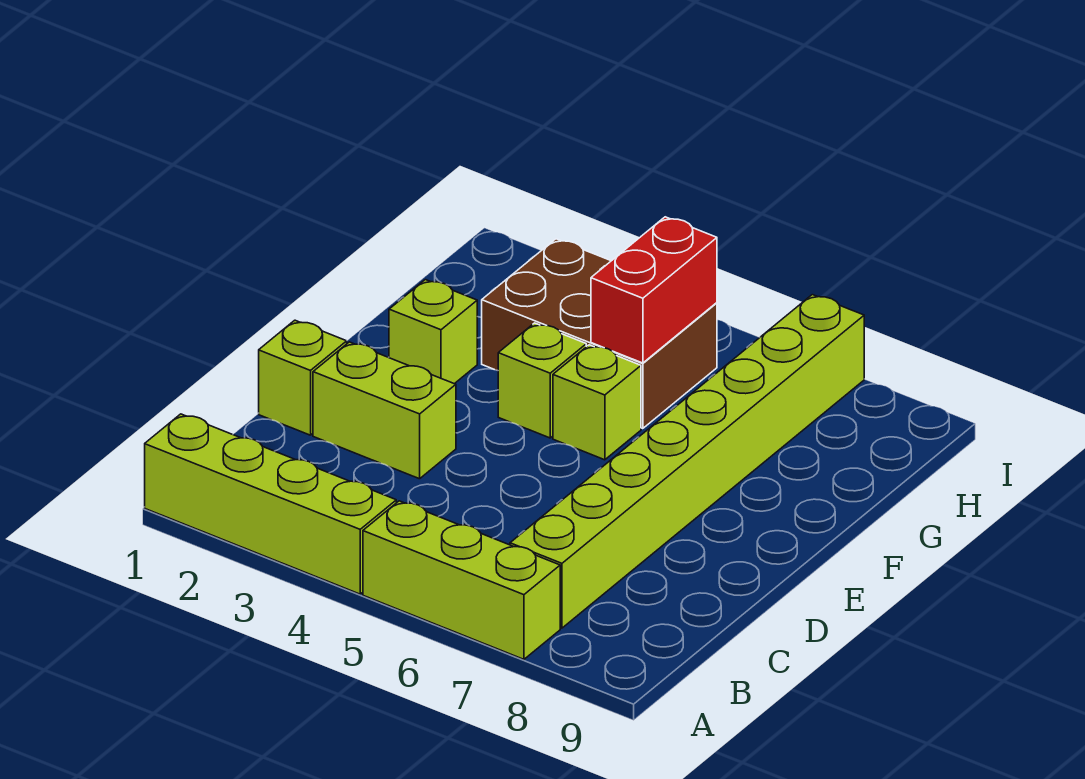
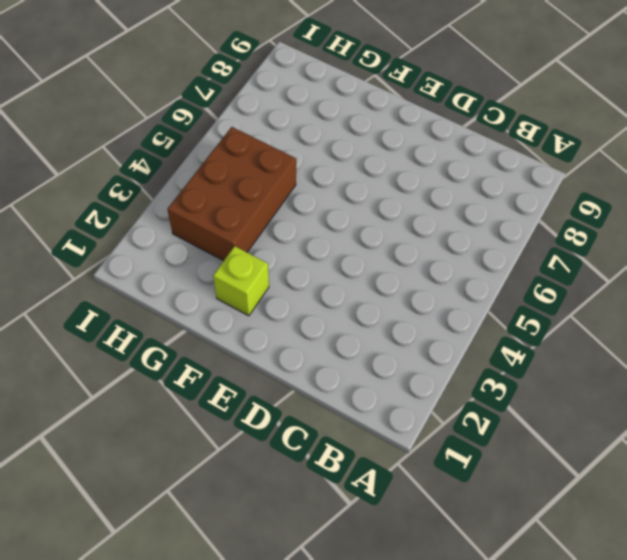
none -> lime 1x4 brick [145,414,396,594]
none -> lime 1x3 brick [363,501,560,659]

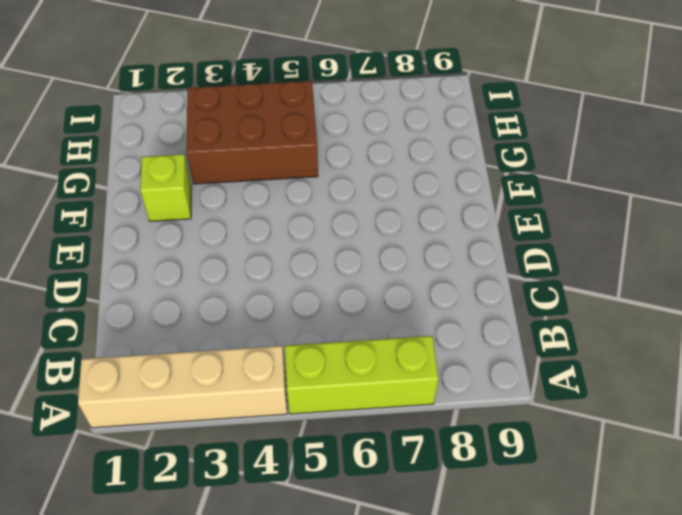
tan 1x4 brick [78,346,287,428] -> lime 1x4 brick [145,414,396,594]
none -> lime 1x8 brick [510,295,864,628]
none -> lime 1x1 brick [259,320,347,435]

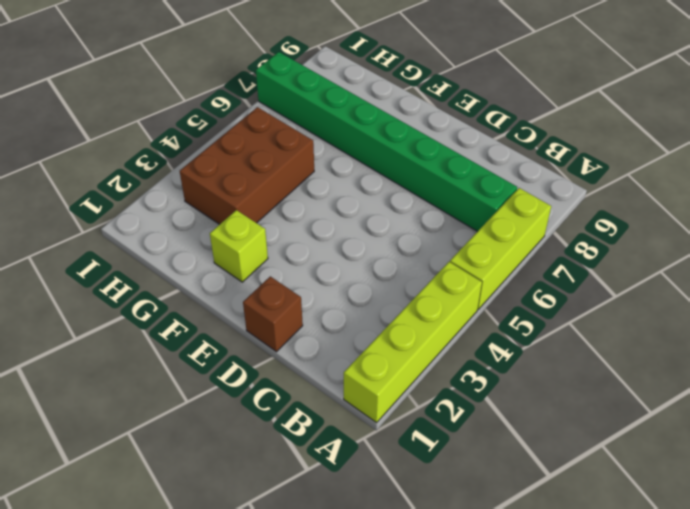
green 1x8 brick [256,52,517,232] -> lime 1x8 brick [510,295,864,628]
brown 1x1 brick [243,276,303,352] -> lime 1x1 brick [259,320,347,435]
none -> lime 1x2 brick [313,342,456,479]
none -> lime 1x1 brick [498,323,586,438]

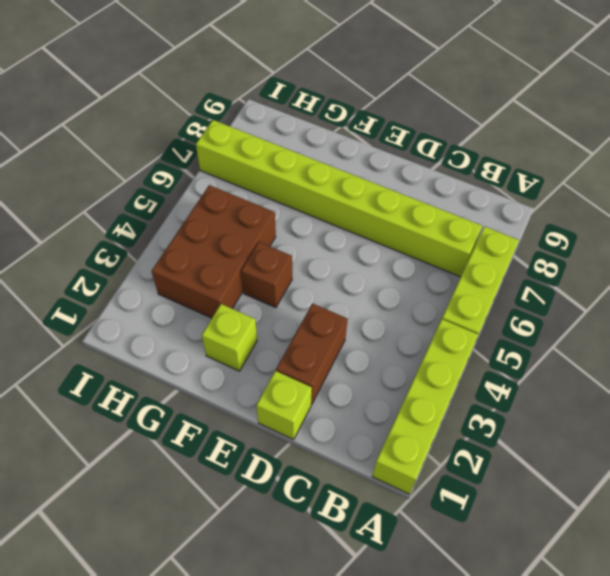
brown 1x2 brick [276,304,348,404] -> lime 1x2 brick [313,342,456,479]
brown 1x1 brick [241,242,292,308] -> lime 1x1 brick [498,323,586,438]
none -> lime 1x1 brick [553,345,641,460]
none -> red 1x2 brick [591,217,717,363]

